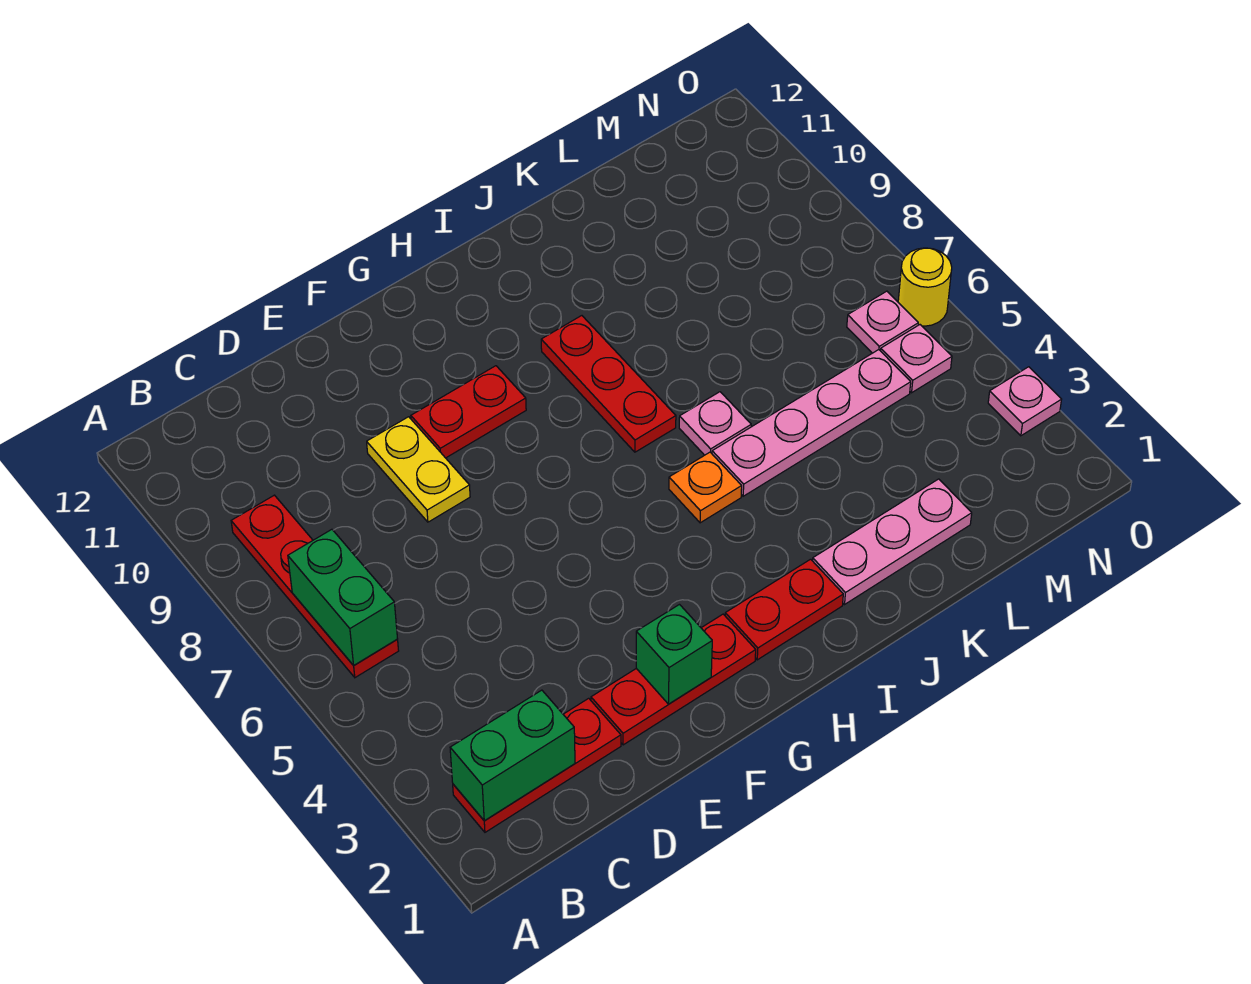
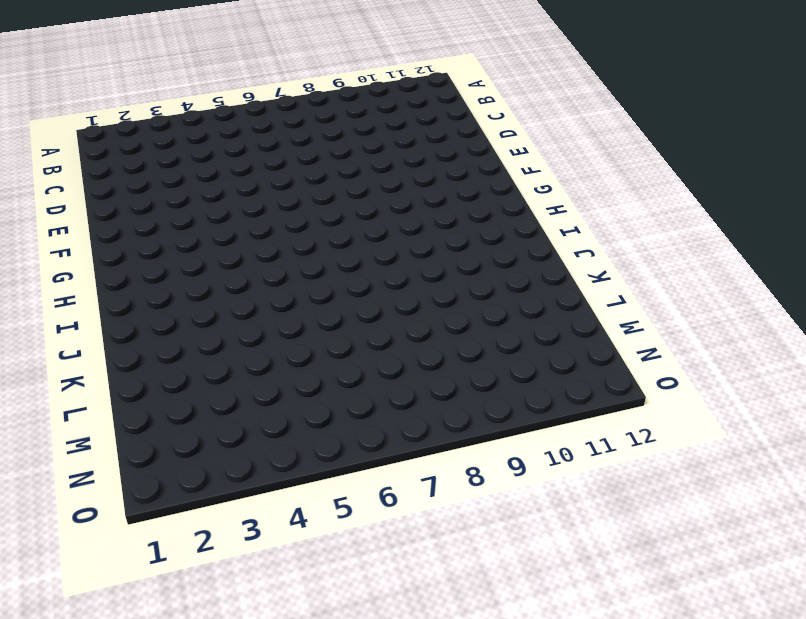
none -> red 1x3 plate [453,698,621,832]
none -> red 1x4 plate [231,495,399,678]
none -> red 1x3 plate [591,614,756,745]

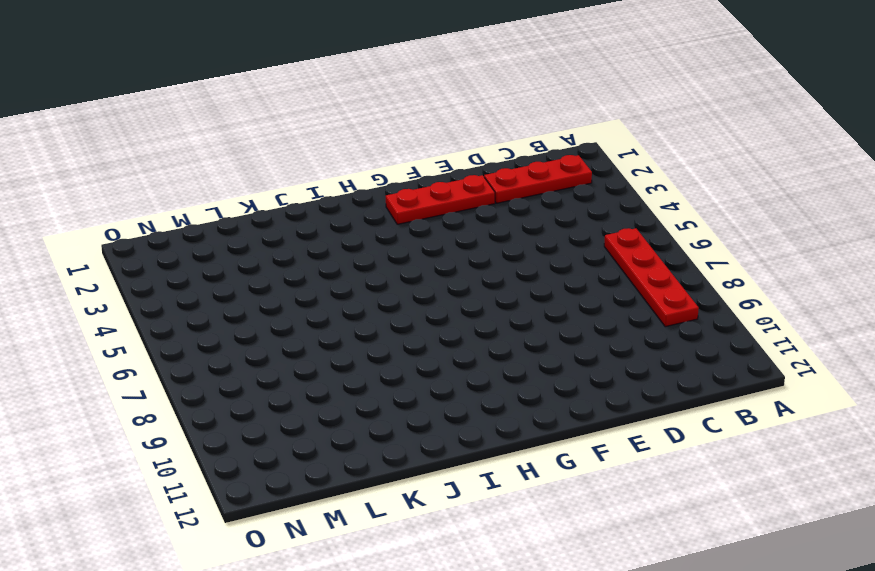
none -> yellow 1x2 plate [367,417,470,522]
none -> red 1x2 plate [411,366,526,458]
none -> red 1x2 plate [725,559,843,660]

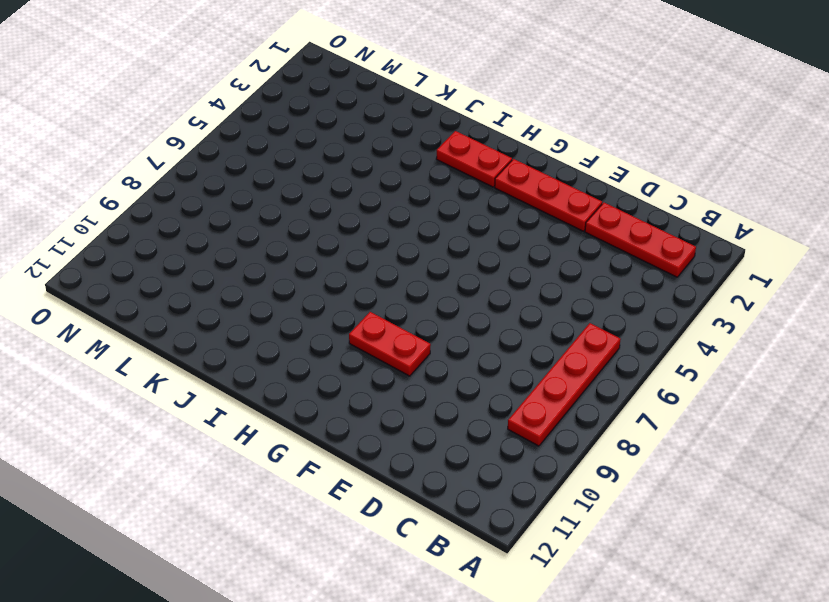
none -> yellow 1x2 plate [367,417,470,522]
none -> orange 1x1 plate [669,452,742,523]
none -> red 1x3 plate [541,316,676,452]

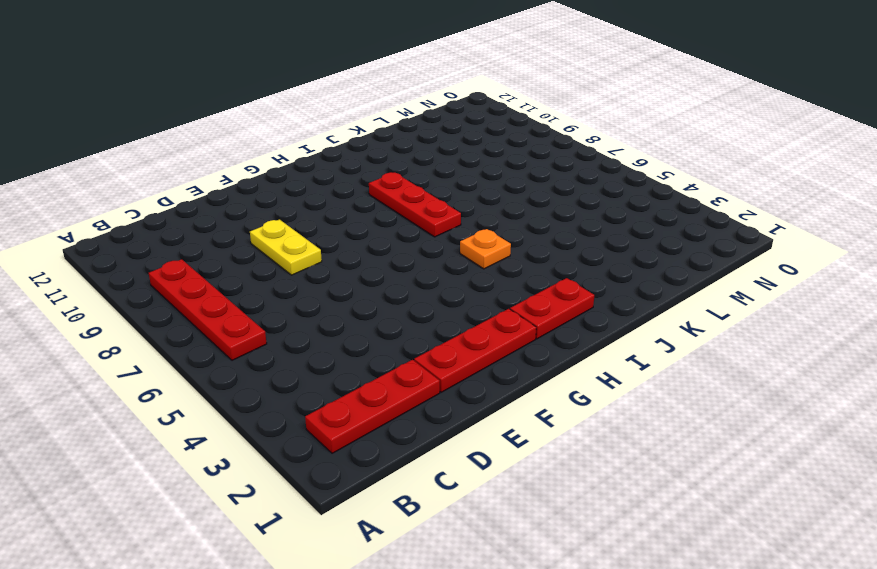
none -> red 1x2 plate [411,366,526,458]
none -> pink 1x3 plate [813,479,972,604]
none -> pink 1x4 plate [712,350,911,496]

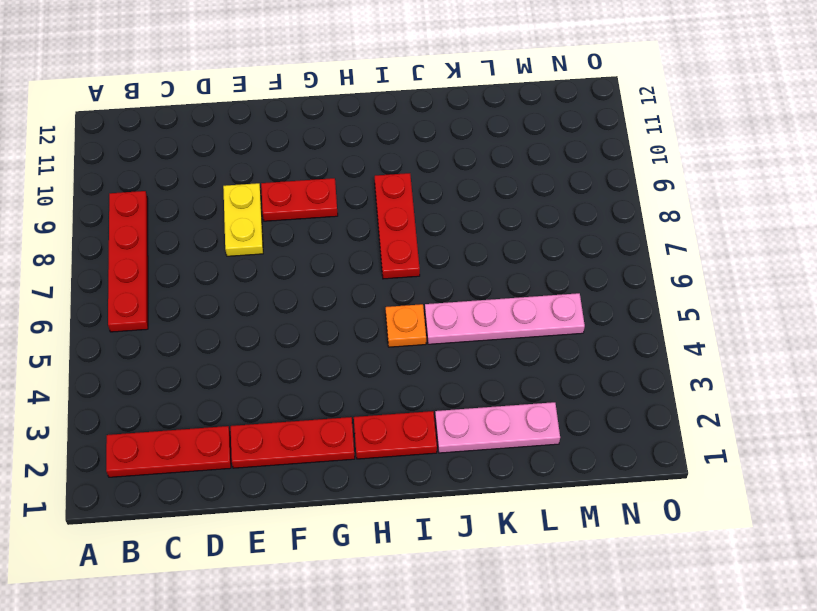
none -> pink 1x1 plate [679,392,751,455]
none -> pink 1x1 plate [881,325,952,393]
none -> pink 1x1 plate [847,291,918,353]

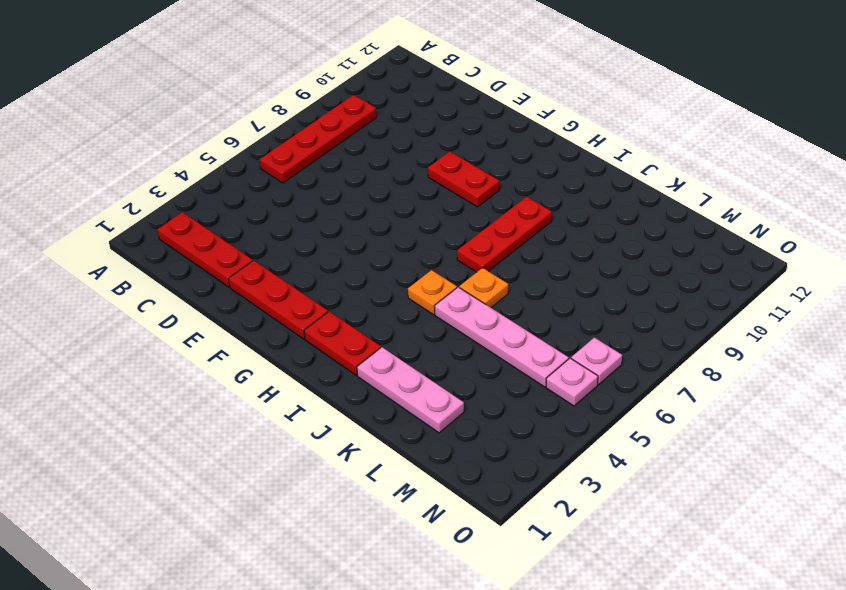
orange 1x1 plate [459,268,508,308] -> pink 1x1 plate [679,392,751,455]
none -> yellow 1x2 plate [367,417,470,522]
none -> pink 1x1 plate [988,367,1062,436]
none -> yellow 1x1 round brick [898,248,952,326]

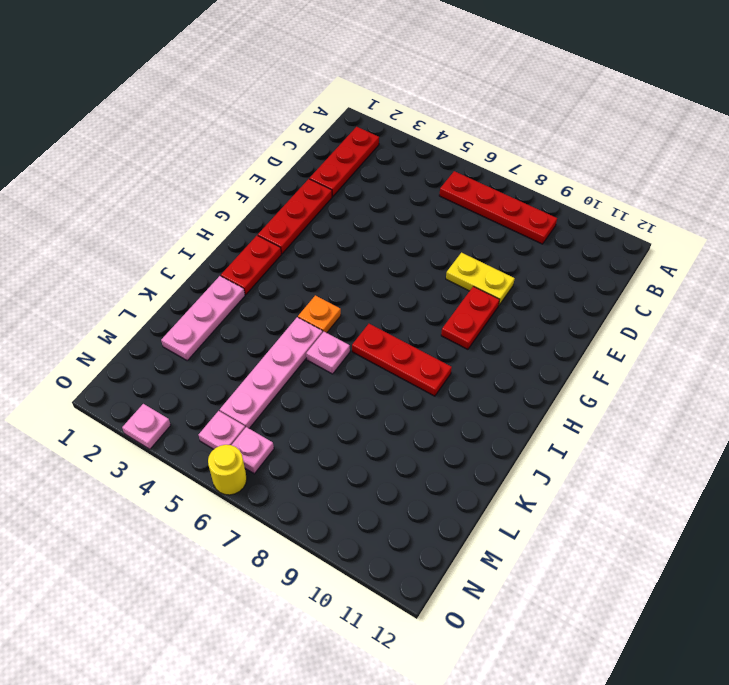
none -> green 1x2 brick [450,690,575,821]
none -> green 1x2 brick [288,529,398,666]
none -> green 1x1 brick [636,605,712,704]

